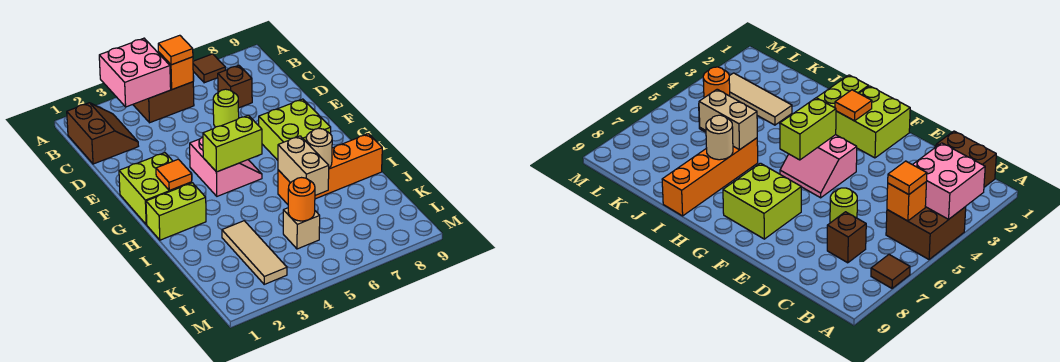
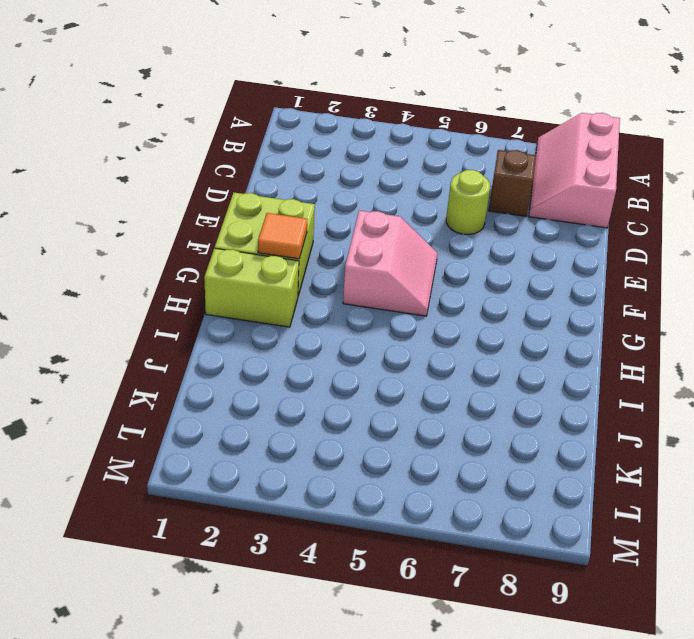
pink 2x3 slope [529,113,620,228] -> none
none -> brown 2x2 brick [133,82,194,123]
none -> brown 1x1 tile [193,54,225,83]
none -> brown 2x2 slope [67,103,138,164]

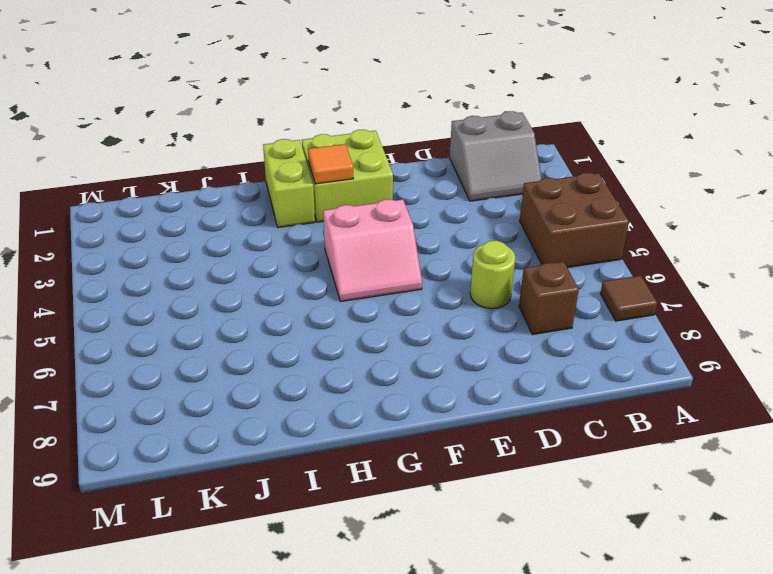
grey 2x2 slope [450,111,542,201] -> brown 2x2 slope [67,103,138,164]
none -> lime 2x2 brick [259,99,331,160]
none -> orange 1x4 brick [278,134,382,204]
none -> tan 1x3 tile [222,221,287,284]

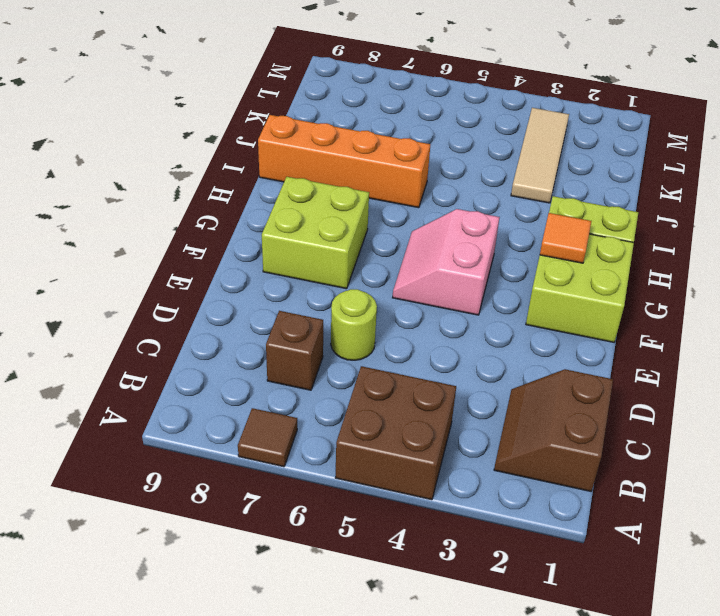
none -> tan 1x1 brick [283,208,320,249]
none -> pink 2x2 brick [99,38,171,107]
none -> orange 1x1 brick [158,52,193,89]

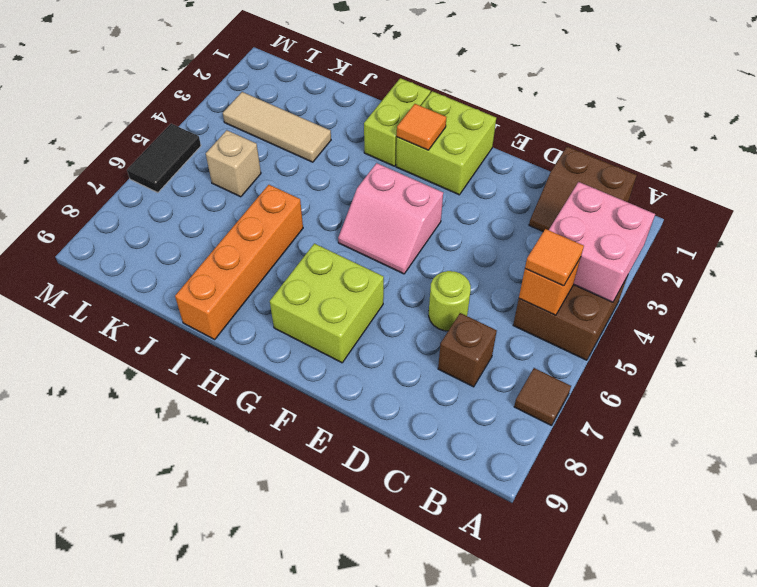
black 1x2 tile [127,124,201,193] -> none
none -> lime 1x2 brick [203,115,262,172]
none -> tan 1x2 brick [278,136,329,195]
none -> tan 1x1 round brick [306,129,332,168]

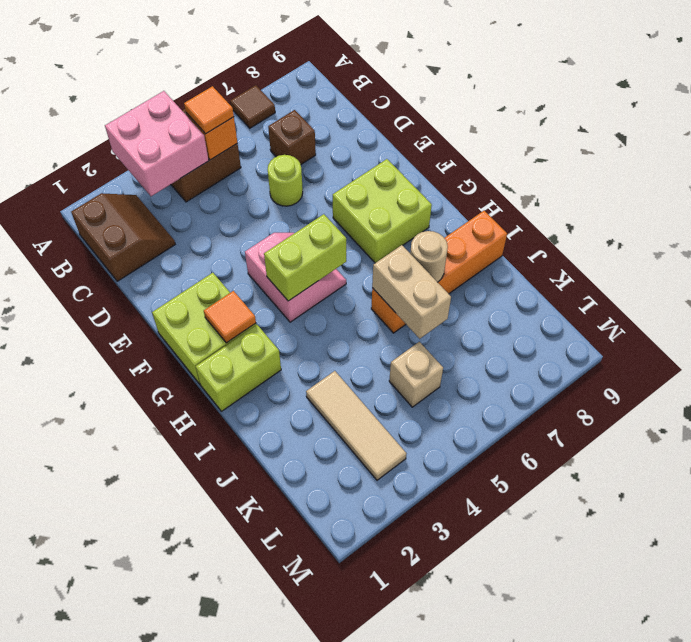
none -> orange 1x1 round brick [288,178,315,221]

